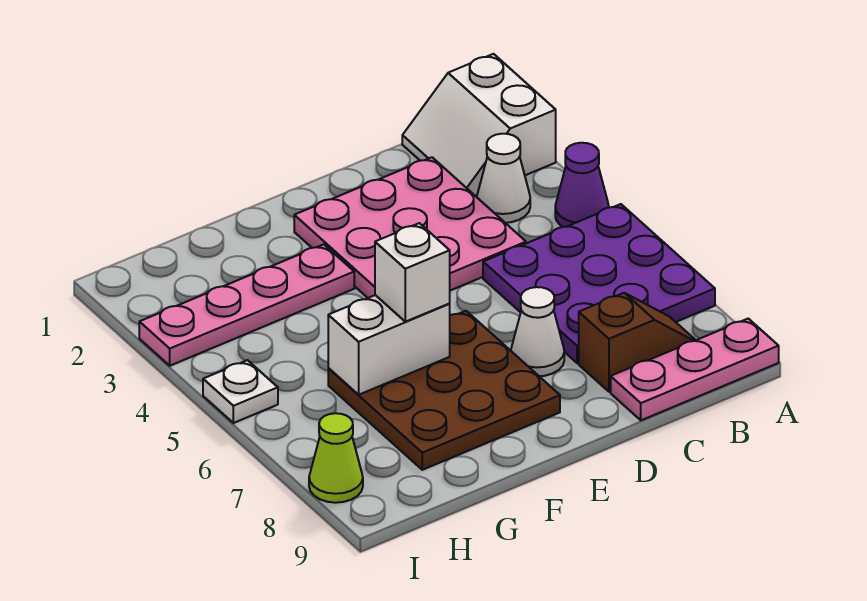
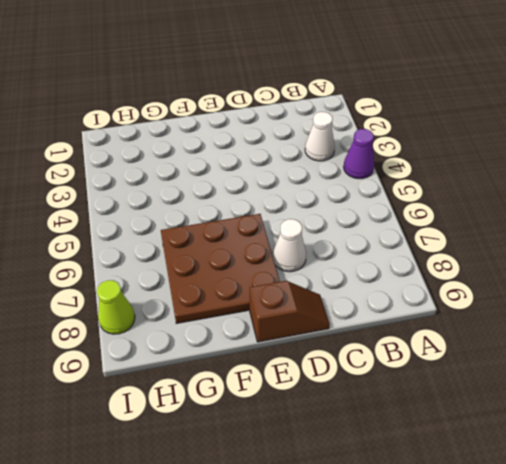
brown 1x2 slope [250,281,330,342] -> brown 1x2 slope moved to [579,293,695,392]
none -> white 2x2 slope [402,54,556,196]
none -> purple 3x3 plate [483,204,715,363]
none -> pink 1x3 plate [611,319,779,420]

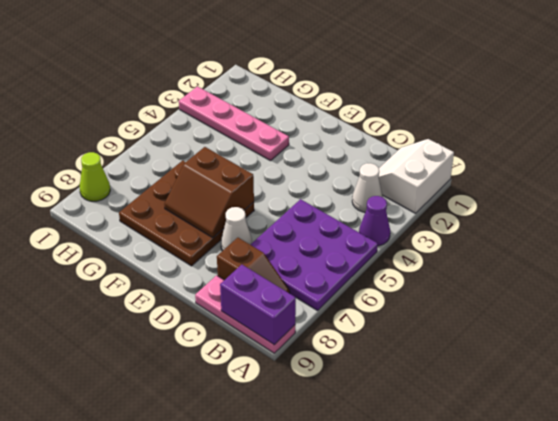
purple 1x2 brick [220,265,296,345] -> none
brown 2x2 slope [164,147,254,238] -> white 1x2 brick [328,295,450,395]
none -> pink 3x3 plate [294,157,526,298]
none -> white 1x1 plate [203,360,278,423]
none -> white 1x1 brick [375,223,450,322]

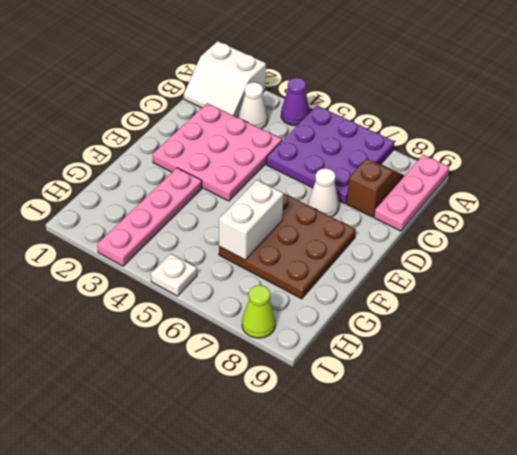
none -> white 1x1 brick [375,223,450,322]

